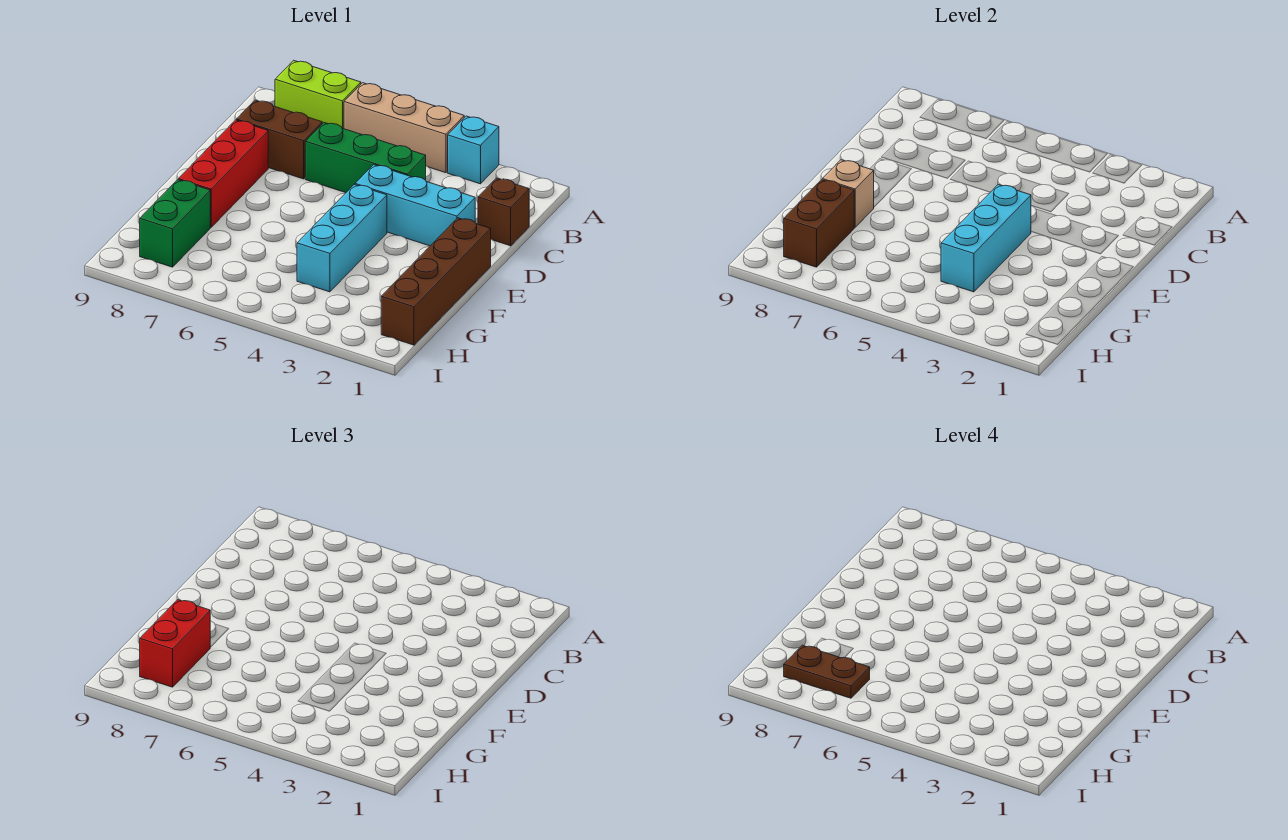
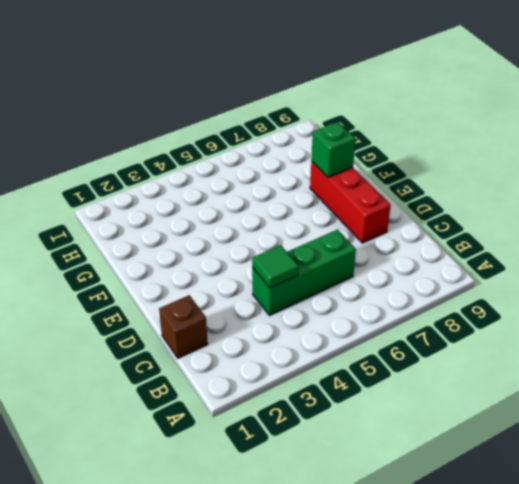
green 1x1 tile [252,245,299,288] -> none
green 1x1 brick [311,122,356,178] -> tan 1x1 brick [822,160,874,227]
none -> cyan 1x1 brick [448,116,499,184]
none -> tan 1x3 brick [344,83,464,173]
none -> lime 1x2 brick [275,60,361,129]

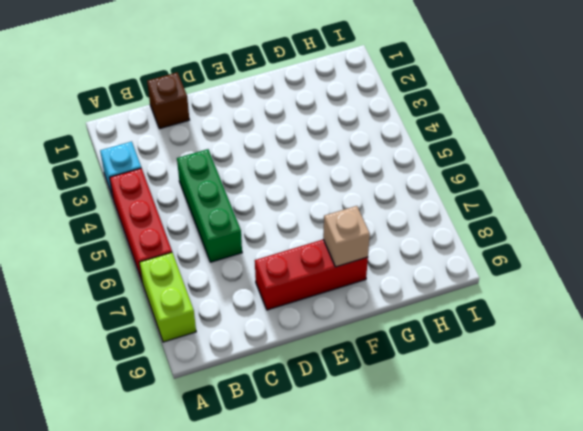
red 1x3 brick [110,168,172,283] -> tan 1x3 brick [344,83,464,173]
none -> brown 1x2 brick [236,100,322,179]
none -> cyan 1x3 brick [355,165,475,246]
none -> brown 1x4 brick [381,218,491,345]

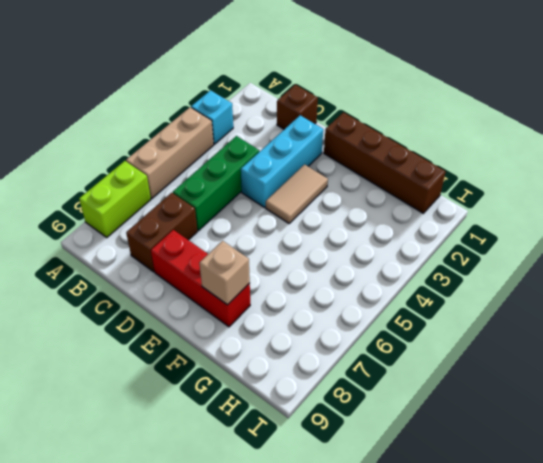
tan 1x2 tile [266,165,328,223] -> cyan 1x3 brick [297,184,387,292]
none -> green 1x2 brick [140,180,210,267]
none -> cyan 1x3 brick [941,184,1031,292]
none -> brown 1x2 brick [784,180,854,267]

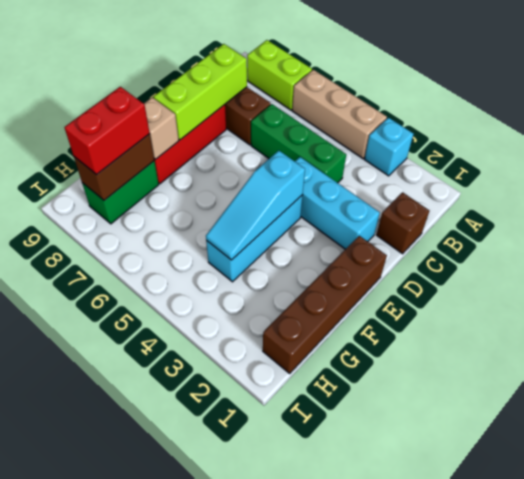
lime 1x3 brick [154,44,247,140] -> none
cyan 1x3 slope [206,151,305,260] -> cyan 1x3 brick [941,184,1031,292]
none -> brown 1x2 plate [784,645,870,698]

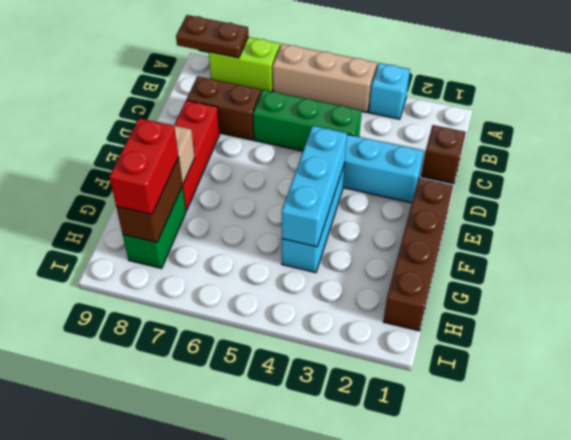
brown 1x2 plate [176,15,248,58] -> brown 1x2 plate moved to [784,645,870,698]

